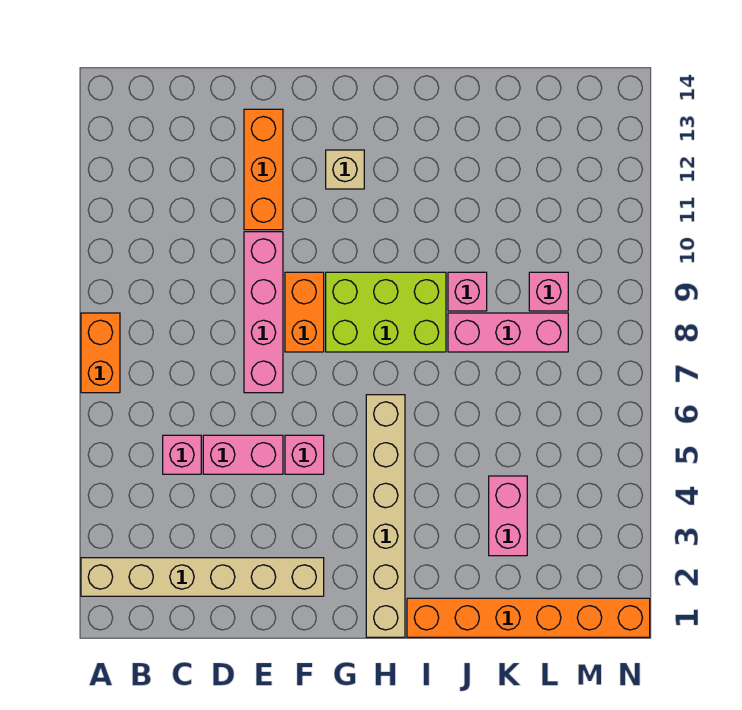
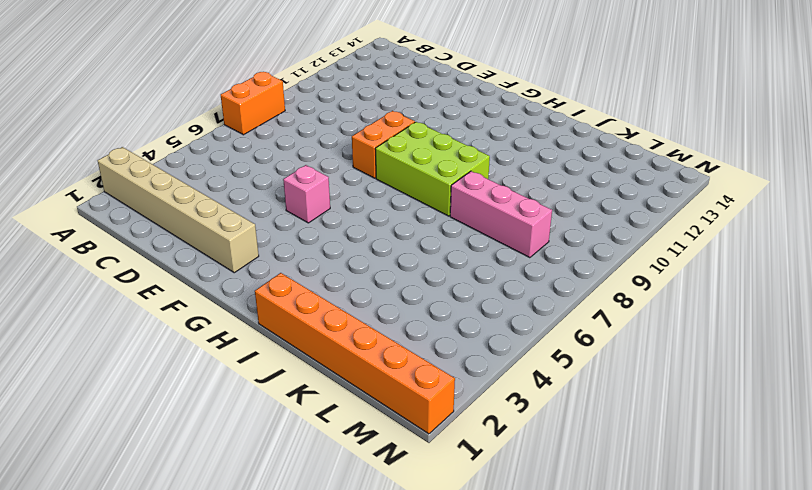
none -> pink 1x1 brick [163,435,201,474]
none -> pink 1x2 brick [203,435,283,474]
none -> pink 1x4 brick [244,232,283,393]

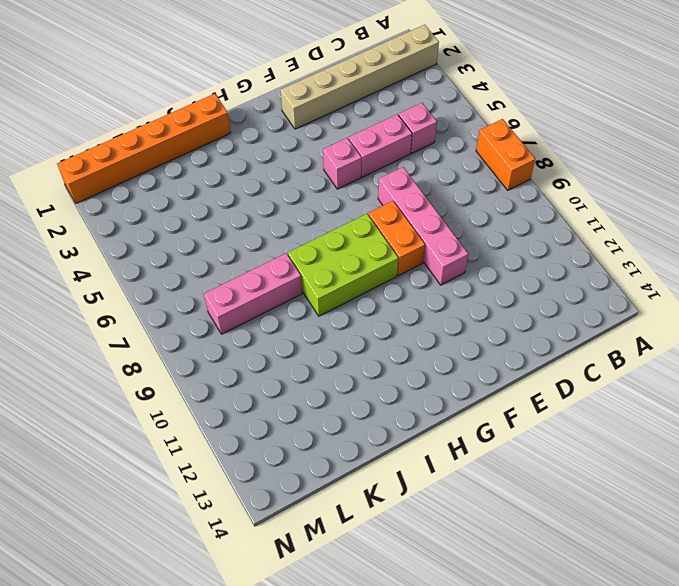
none -> orange 1x3 brick [244,109,283,230]
none -> tan 1x1 brick [326,150,364,189]
none -> tan 1x6 brick [366,395,405,637]

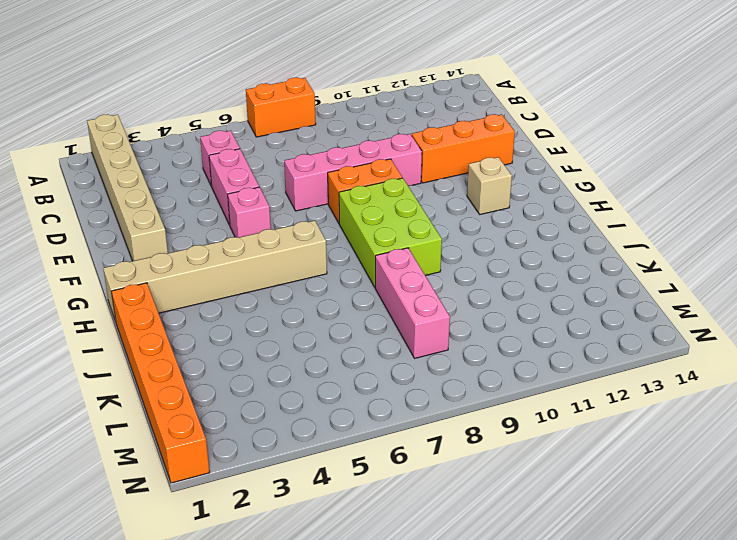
none -> pink 1x1 brick [448,272,487,311]
none -> pink 1x2 brick [489,476,527,556]
none -> pink 1x1 brick [529,272,568,311]

